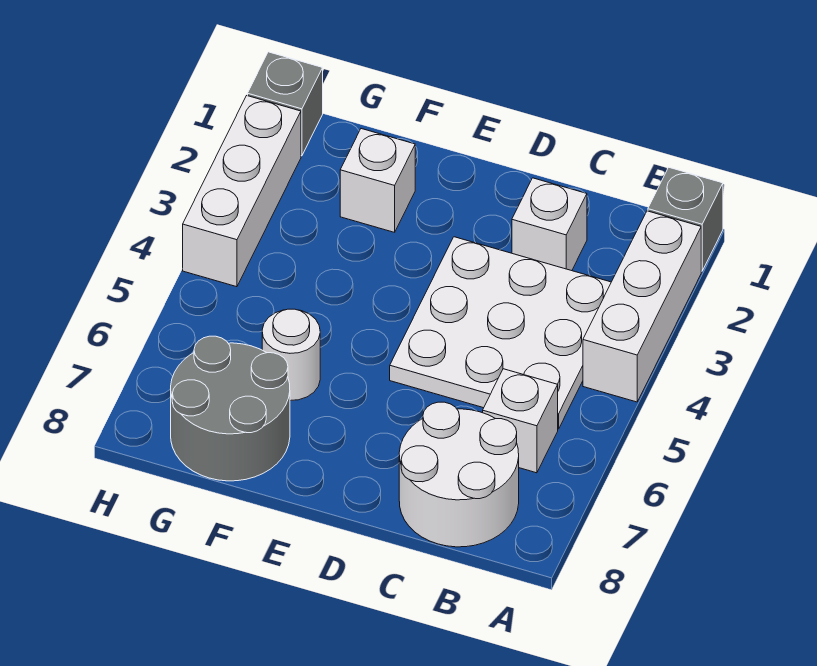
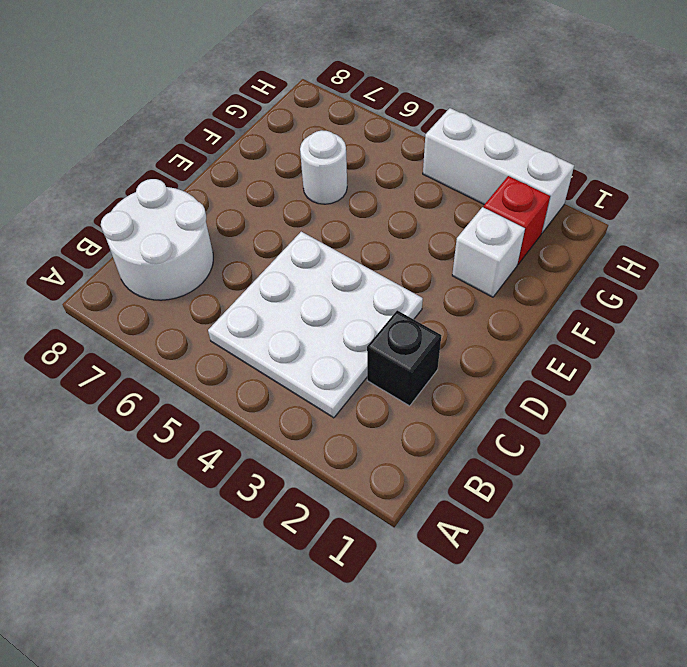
black 1x1 brick [367,310,441,406] -> white 1x1 brick [512,178,587,271]
red 1x1 brick [483,176,550,264] -> none
none -> grey 1x1 brick [648,167,723,271]
none -> white 1x3 brick [583,211,701,402]

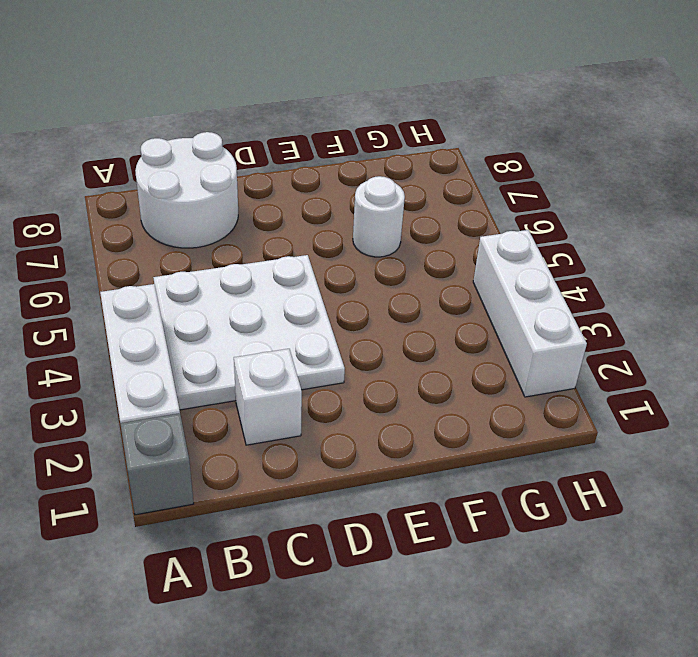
none -> white 1x1 brick [483,369,558,473]
none -> white 1x1 brick [340,129,415,232]

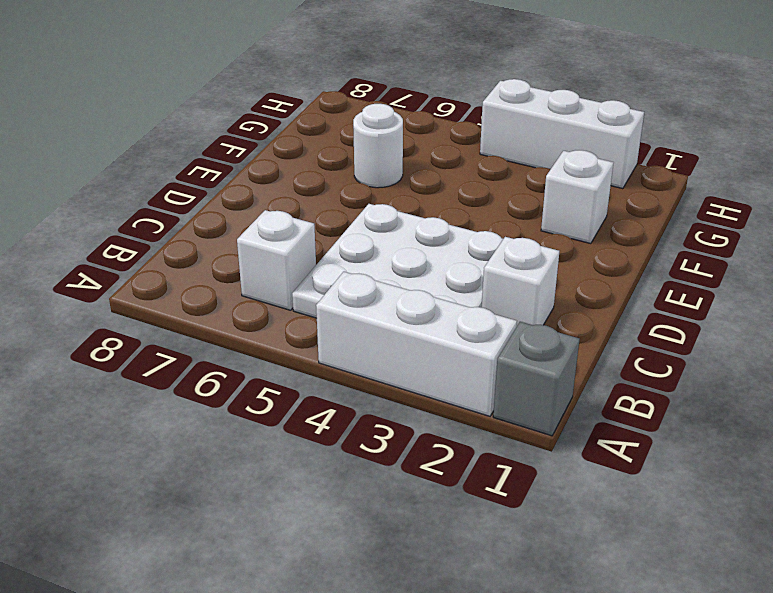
none -> white 2x2 round brick [399,402,519,547]
none -> grey 2x2 round brick [171,336,290,481]

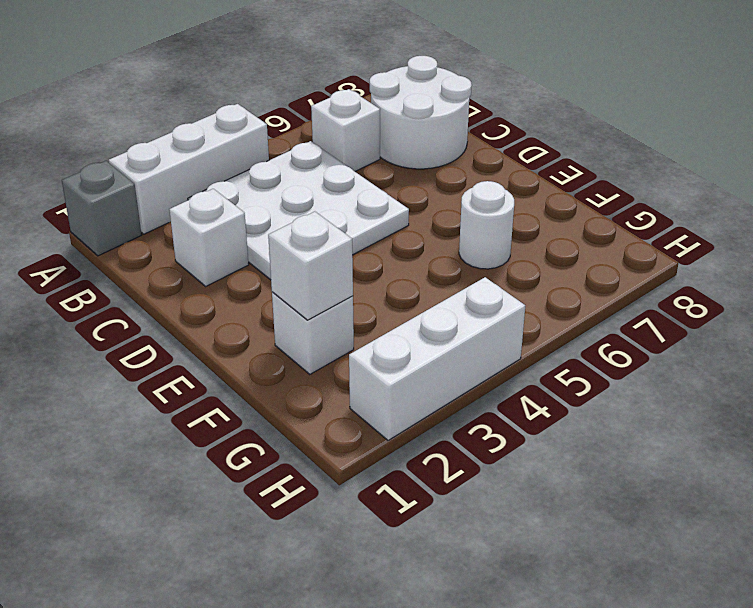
white 1x1 brick [268,212,353,320] -> none
none -> grey 2x2 round brick [171,336,290,481]
none -> grey 1x1 brick [248,52,323,156]

